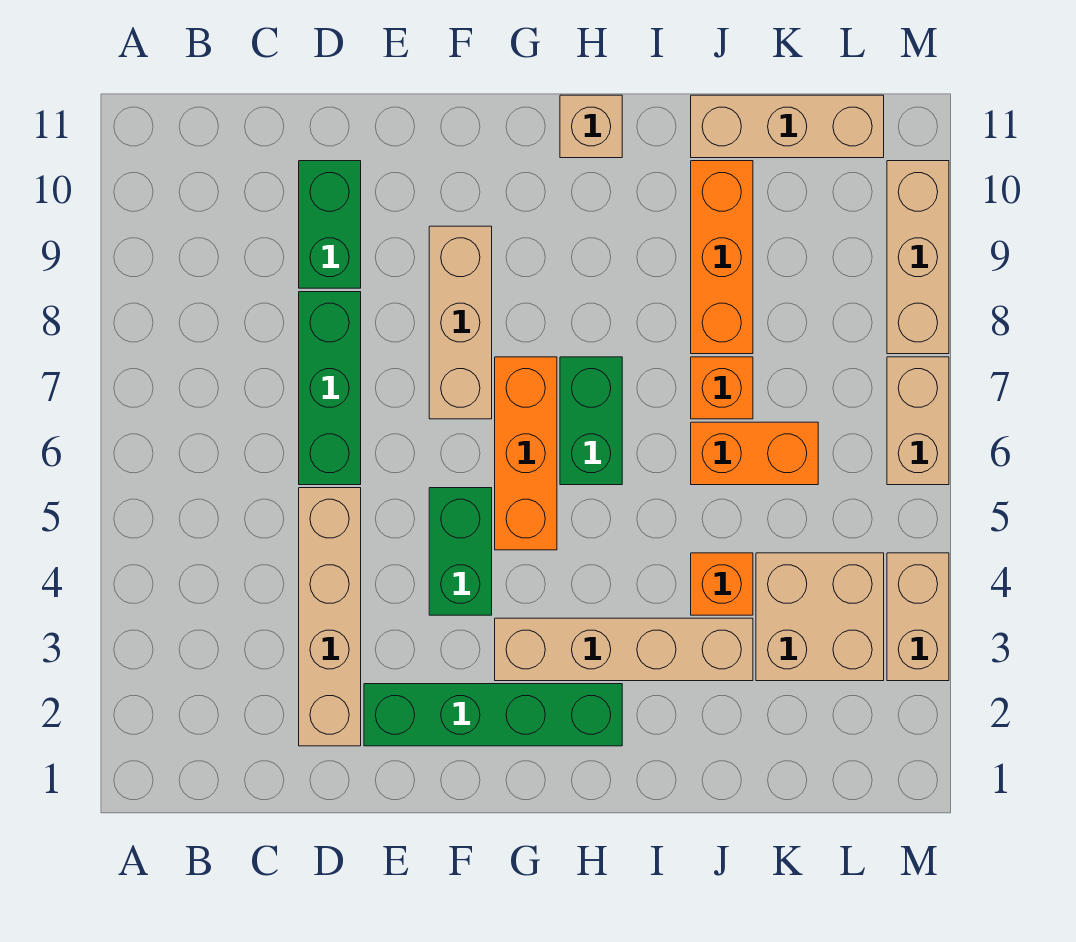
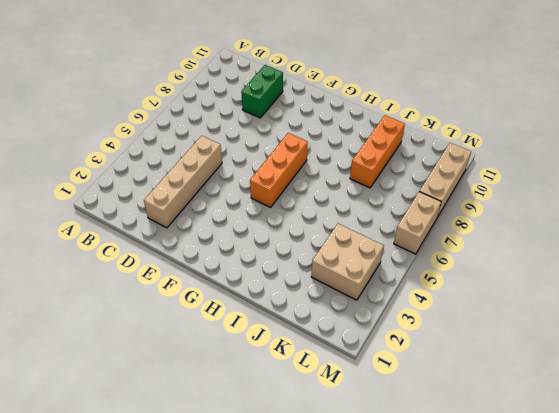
none -> green 1x3 brick [299,292,361,485]
none -> green 1x4 brick [364,684,622,746]
none -> green 1x2 brick [429,488,492,615]

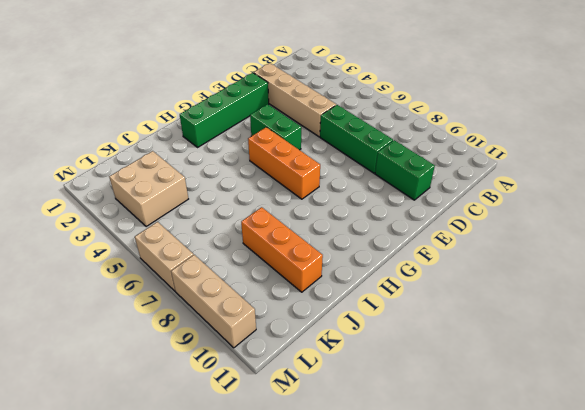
none -> tan 1x3 brick [429,226,492,419]
none -> tan 1x4 brick [495,618,753,681]
none -> green 1x2 brick [560,357,622,485]

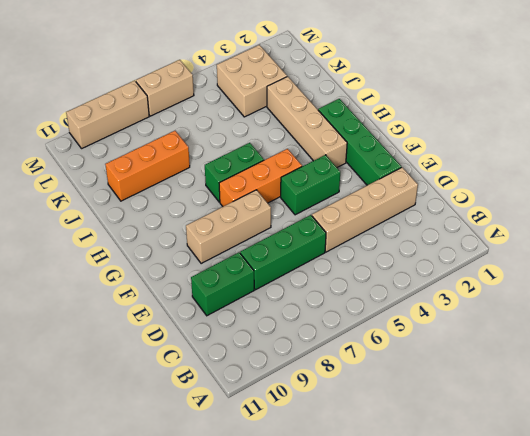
none -> tan 1x1 brick [560,95,622,158]
none -> orange 1x1 brick [691,553,753,615]
none -> orange 1x2 brick [691,422,818,485]

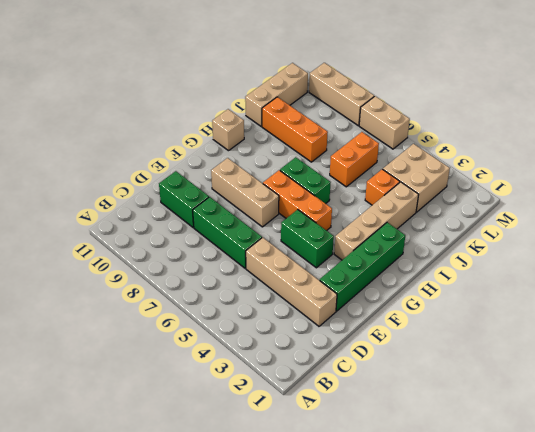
none -> orange 1x1 brick [691,357,753,419]
none -> tan 1x2 brick [887,553,949,681]

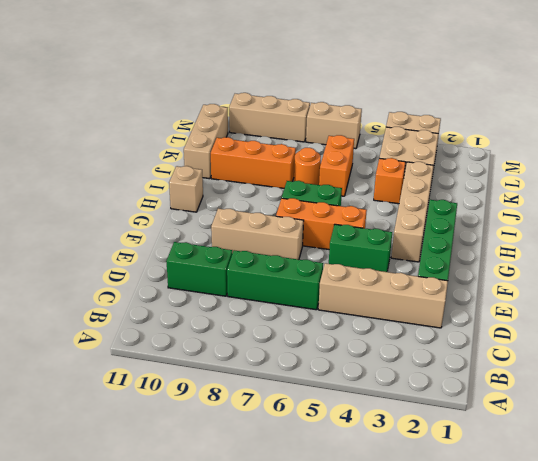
orange 1x1 round brick [294,148,321,185] -> orange 1x1 brick [691,357,753,419]

